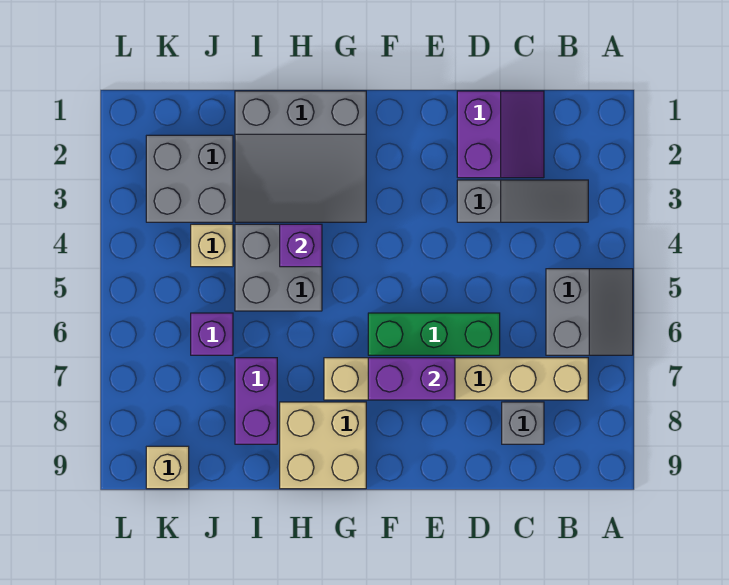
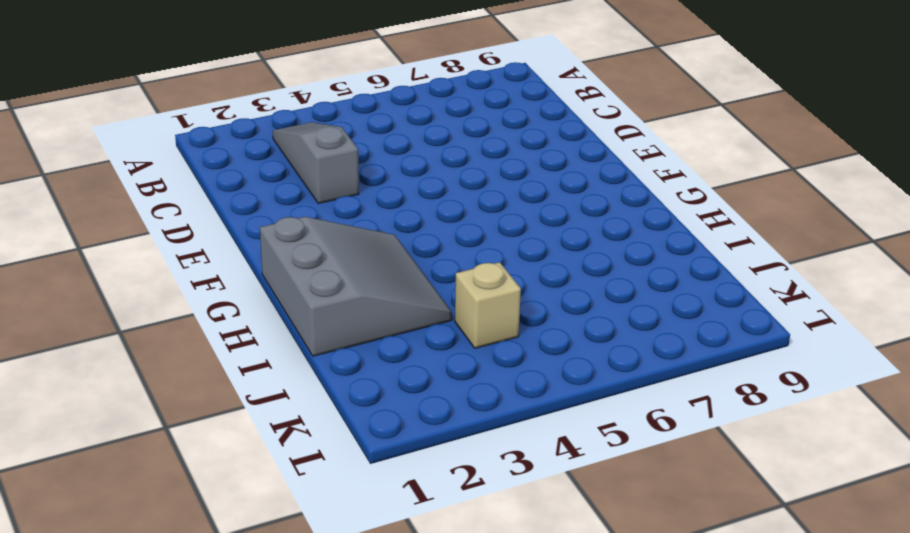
none -> grey 2x2 slope [546,269,633,355]
none -> tan 1x6 brick [324,358,588,400]
none -> purple 2x2 slope [457,91,544,178]

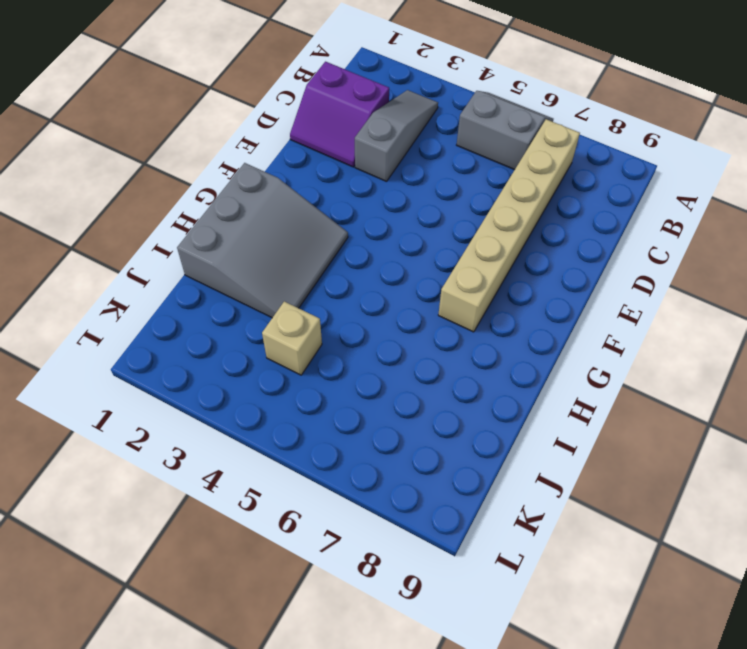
purple 2x2 slope [290,62,389,167] -> purple 2x2 slope turned to [457,91,544,178]
none -> grey 1x1 brick [502,402,544,444]
none -> green 1x3 brick [368,313,500,355]
none -> tan 2x2 brick [280,402,366,489]

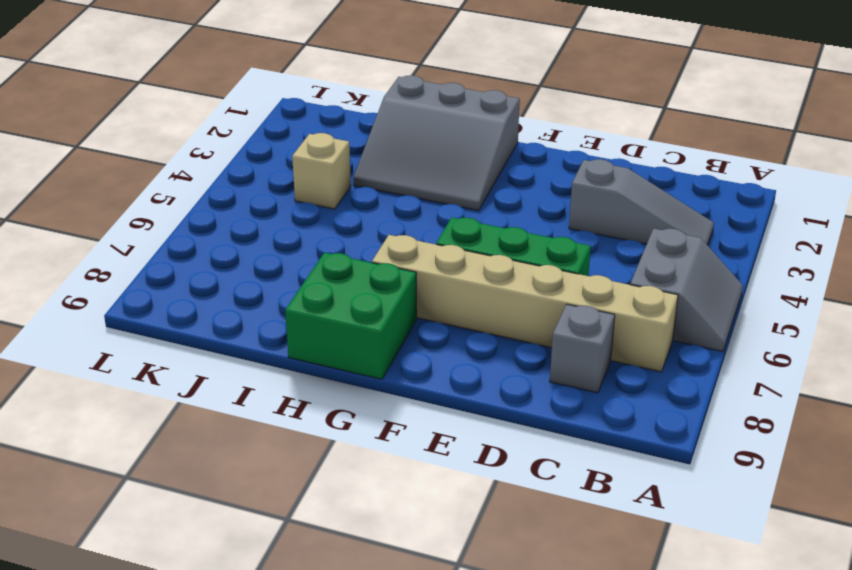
green 2x2 brick [285,253,417,379] -> tan 2x2 brick [280,402,366,489]
none -> purple 2x2 slope [457,91,544,178]
none -> grey 2x2 brick [235,224,322,311]
none -> purple 1x2 brick [235,358,277,444]

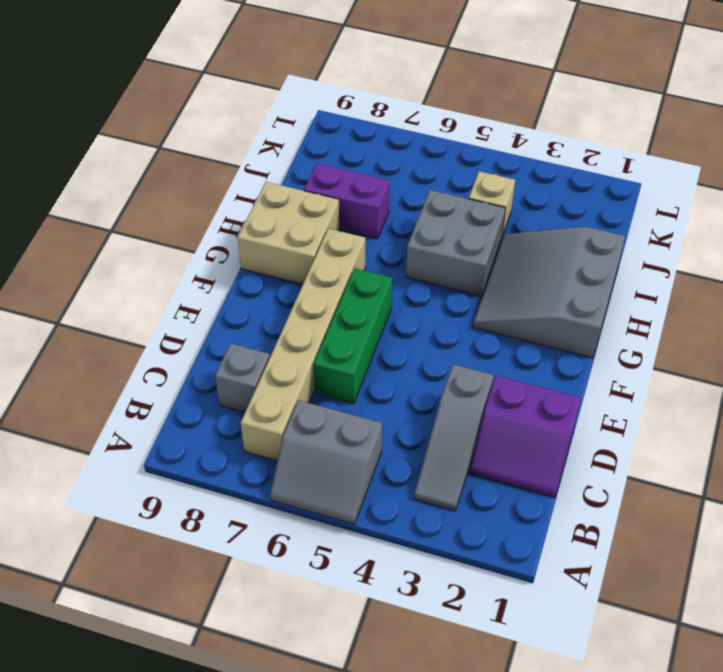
none -> grey 2x2 brick [146,135,233,222]
none -> purple 1x1 brick [191,313,233,355]
none -> tan 1x1 brick [146,446,189,489]

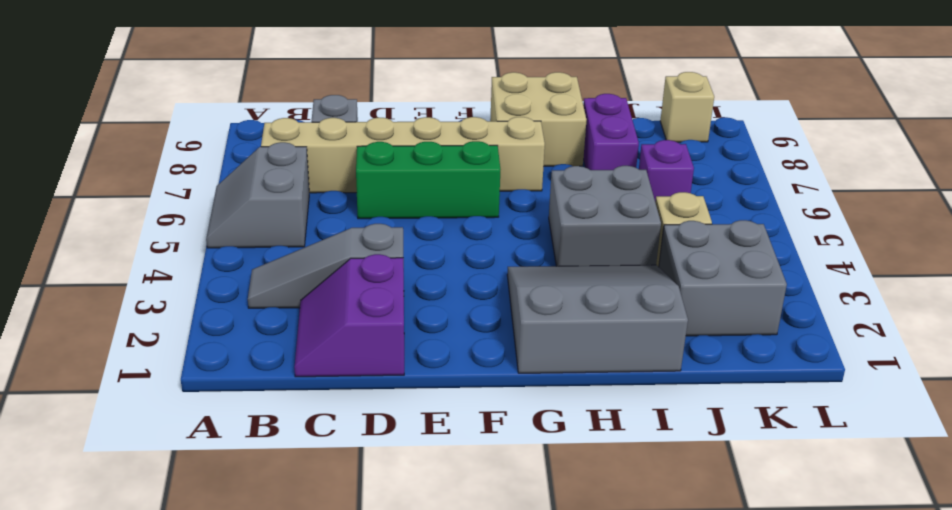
none -> purple 1x2 brick [368,358,455,400]
none -> purple 1x1 brick [280,224,322,267]

